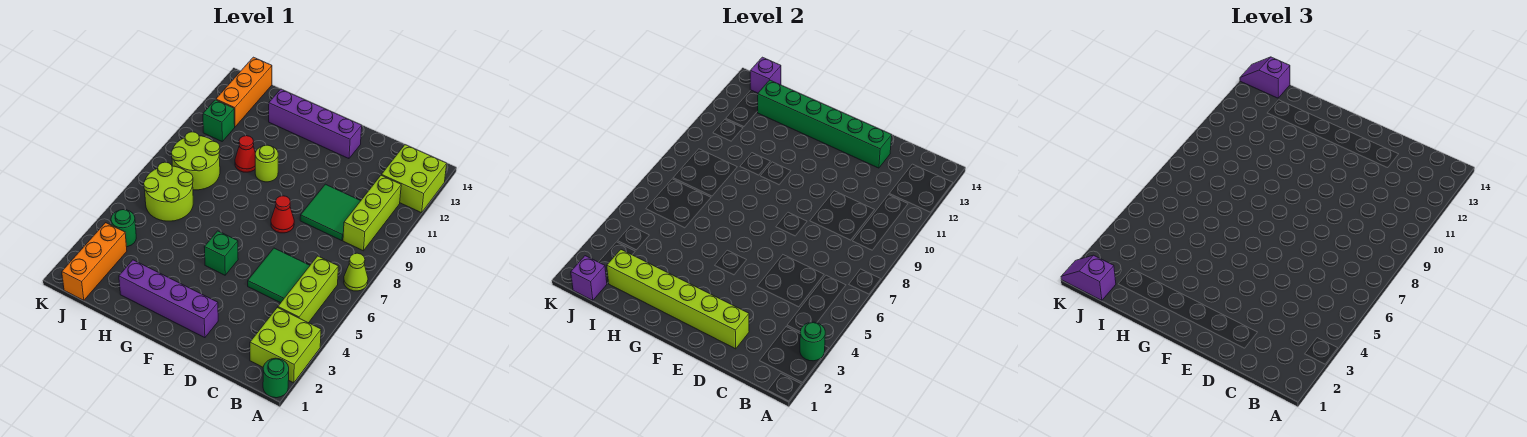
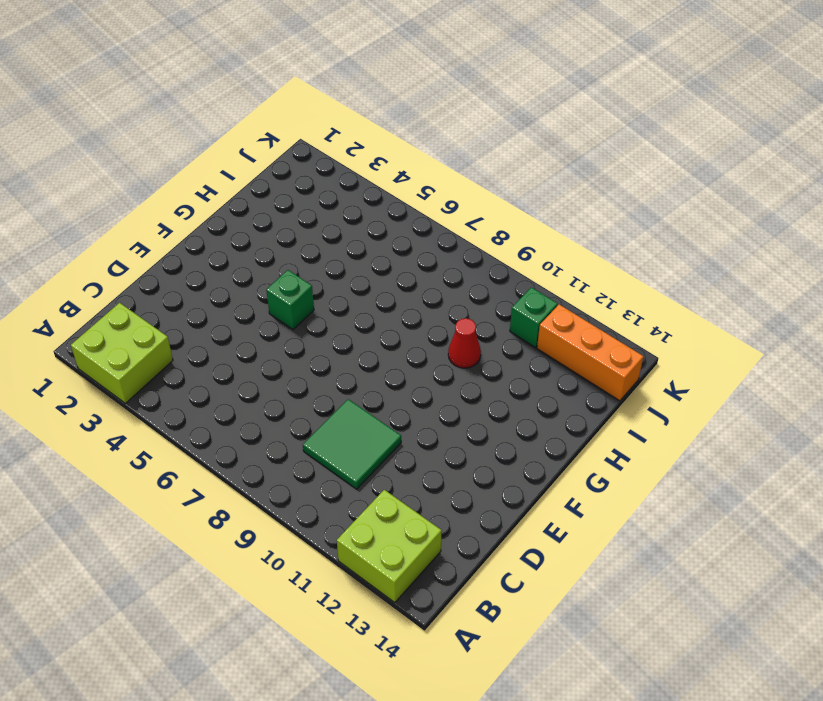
none -> green 1x1 round brick [263,358,289,398]
none -> lime 1x1 cone [344,253,368,291]
none -> lime 1x3 brick [278,256,339,323]

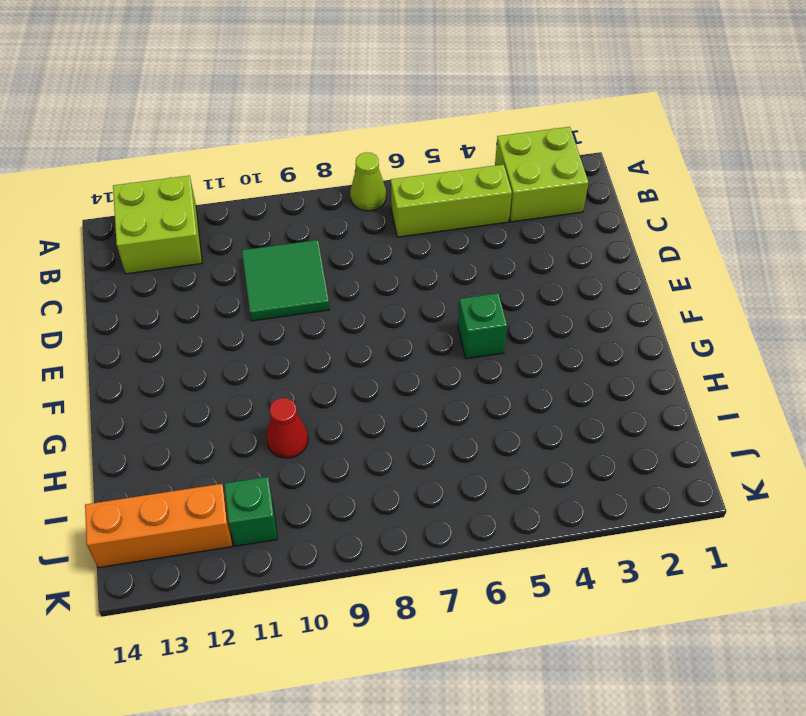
none -> green 1x1 round brick [263,358,289,398]
none -> lime 1x3 brick [343,175,401,251]
none -> green 2x2 tile [248,248,310,303]

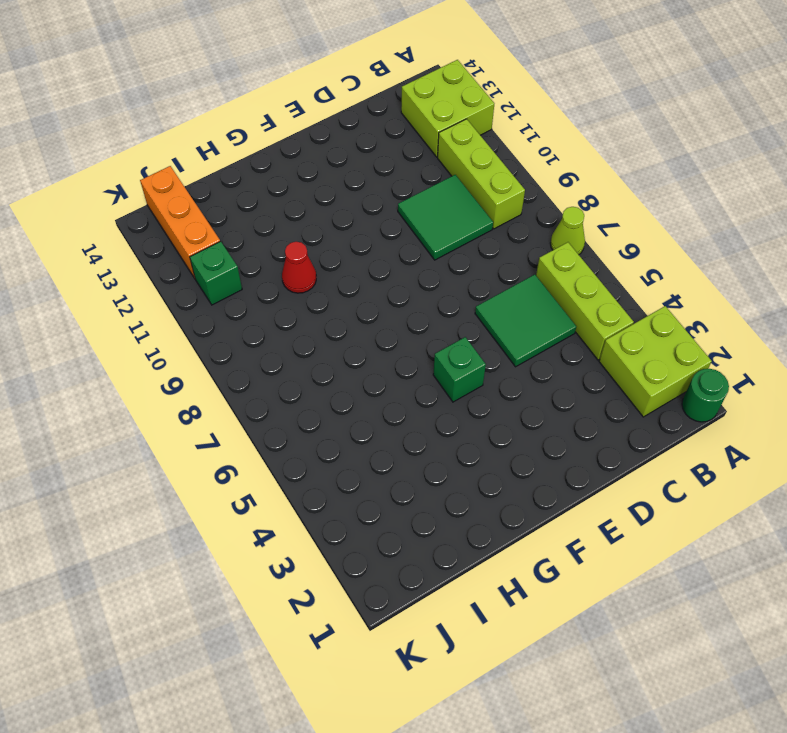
none -> purple 1x4 brick [119,260,218,338]
none -> red 1x1 cone [271,196,294,233]
none -> purple 1x4 brick [269,89,362,159]

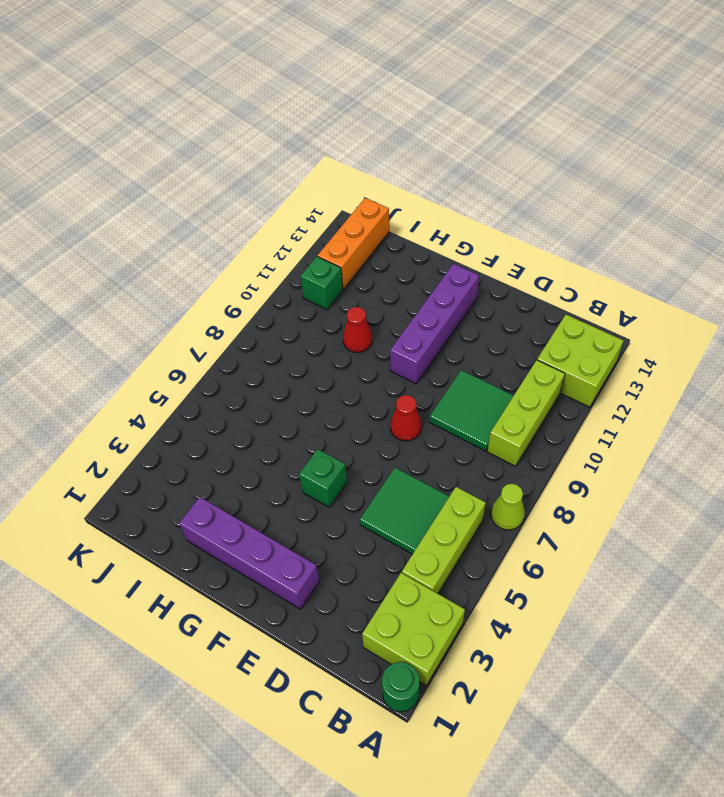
purple 1x4 brick [390,264,479,384] -> purple 1x4 brick turned to [269,89,362,159]
none -> lime 1x1 round brick [255,145,278,182]
none -> lime 2x2 round brick [144,162,193,221]
none -> lime 2x2 round brick [171,132,220,190]

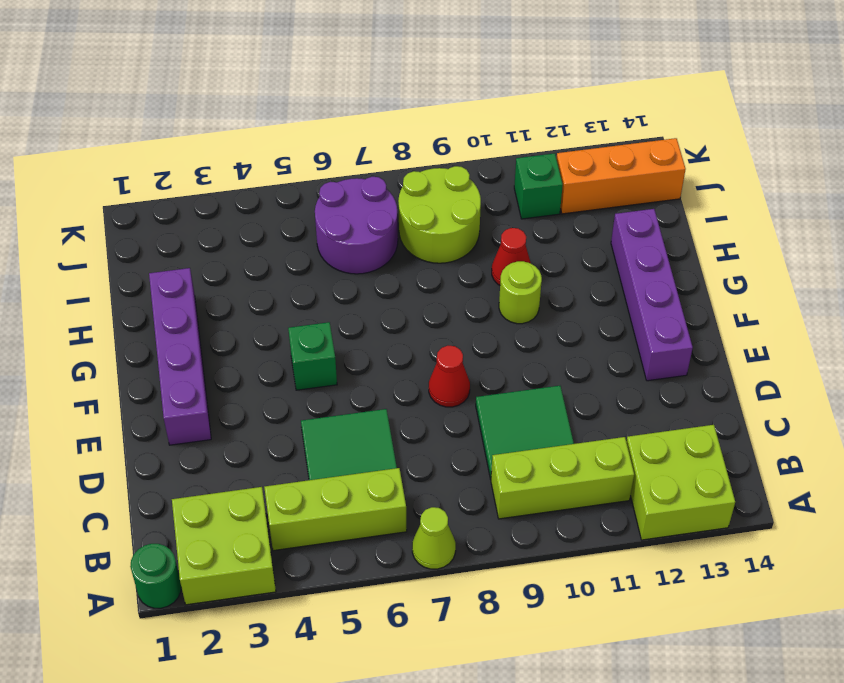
purple 2x2 round brick [315,177,398,274] -> lime 2x2 round brick [144,162,193,221]
none -> orange 1x3 brick [62,223,127,300]
none -> green 1x1 round brick [111,210,136,247]
none -> green 1x1 round brick [800,322,825,361]

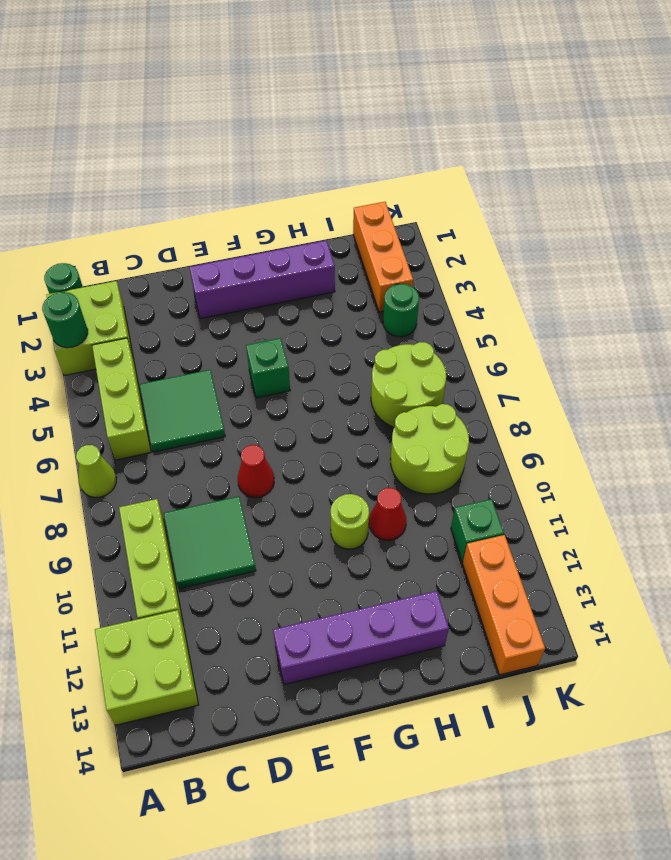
none -> lime 1x6 brick [607,250,749,349]
none -> green 1x6 brick [758,80,892,168]
none -> purple 1x1 brick [571,256,607,300]

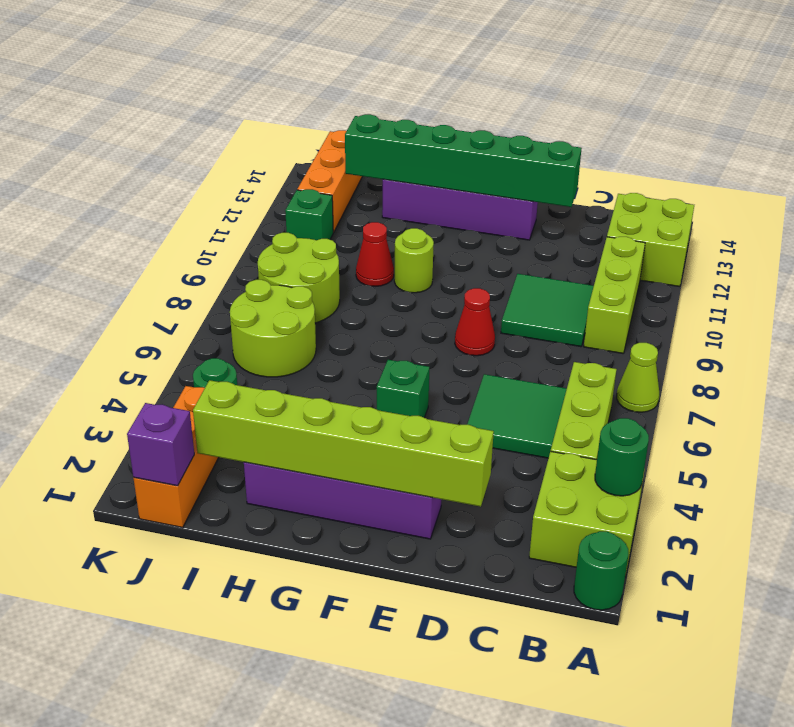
none -> purple 1x1 brick [750,57,781,93]
none -> purple 1x2 slope [1061,255,1116,300]
none -> purple 1x2 slope [1240,57,1290,98]

